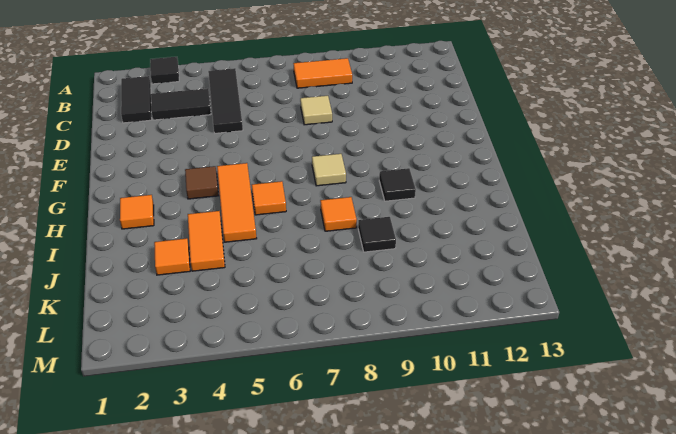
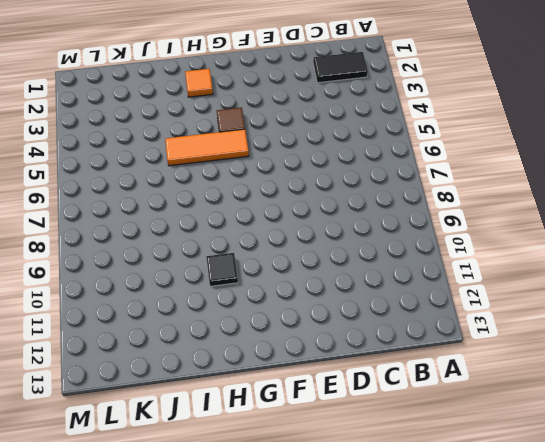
none -> black 1x1 tile [150,57,179,84]
none -> black 1x3 tile [208,68,243,133]
none -> orange 1x2 tile [293,58,352,88]

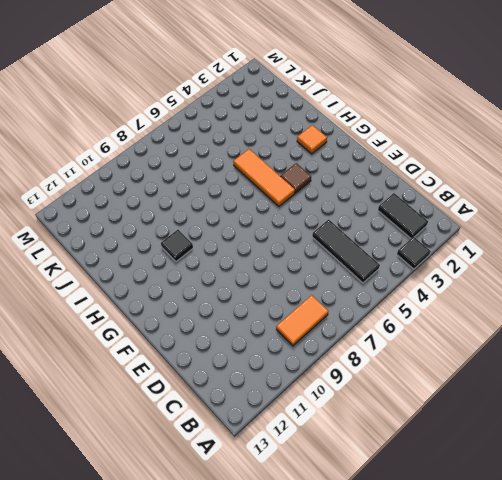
none -> black 1x2 tile [151,88,211,120]
none -> tan 1x1 tile [300,96,332,125]
none -> tan 1x1 tile [312,154,346,186]

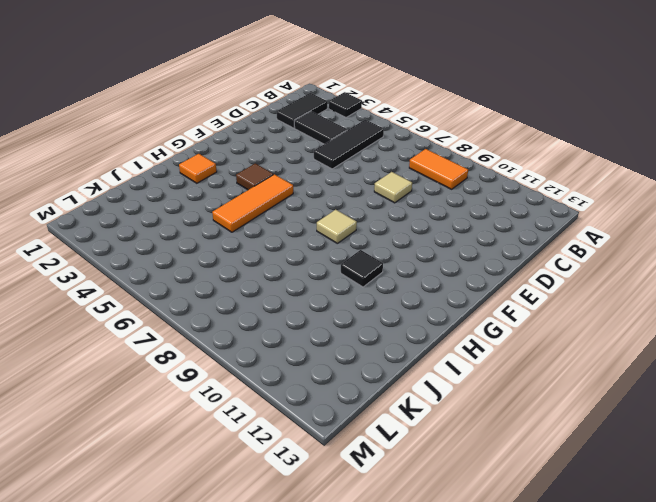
none -> orange 1x1 tile [252,181,286,215]
none -> orange 1x2 tile [188,211,225,271]
none -> orange 1x1 tile [320,197,357,231]

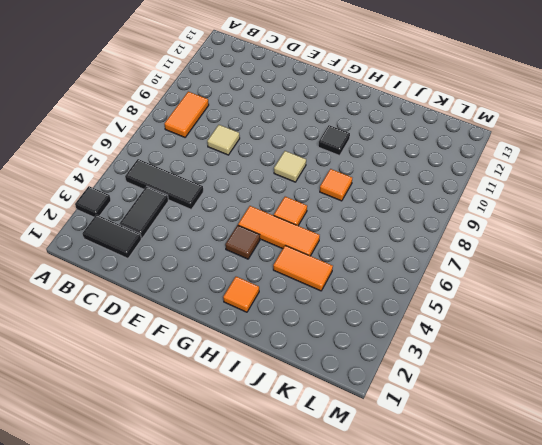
none -> orange 1x1 tile [154,238,190,275]
none -> black 1x1 tile [358,217,396,252]

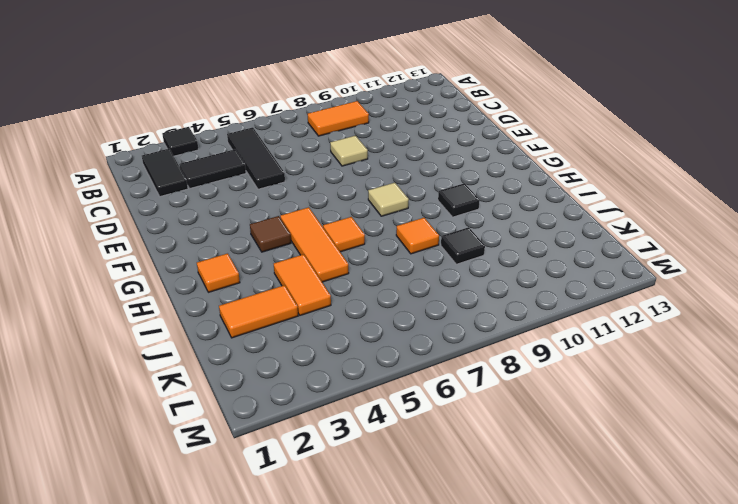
orange 1x2 tile [219,285,298,338] -> orange 1x1 tile [154,238,190,275]

